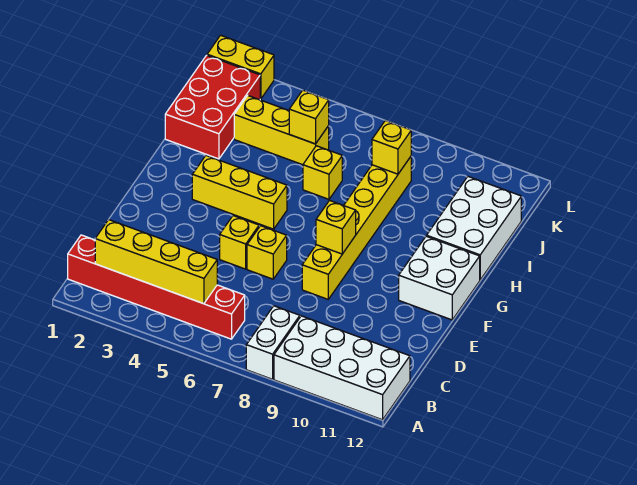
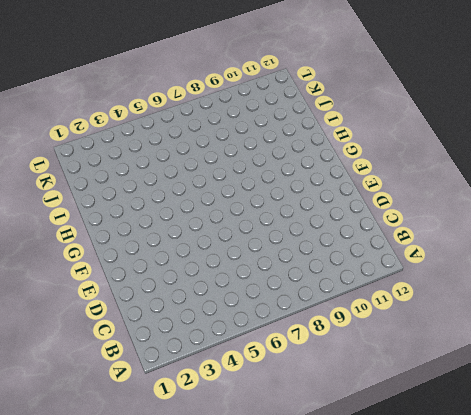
none -> white 1x2 brick [246,306,300,379]
none -> white 2x4 brick [274,316,410,420]
none -> red 1x6 brick [68,235,245,339]

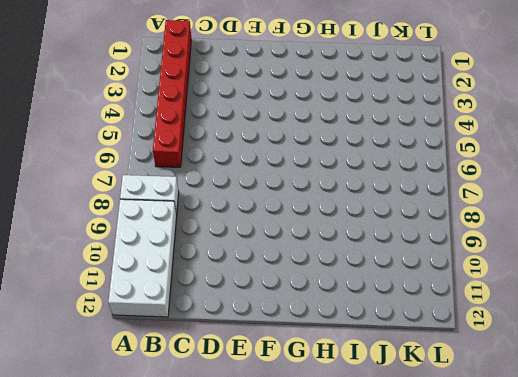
none -> yellow 1x1 brick [220,216,259,269]
none -> yellow 1x1 brick [247,226,287,279]
none -> yellow 1x6 brick [302,157,411,299]

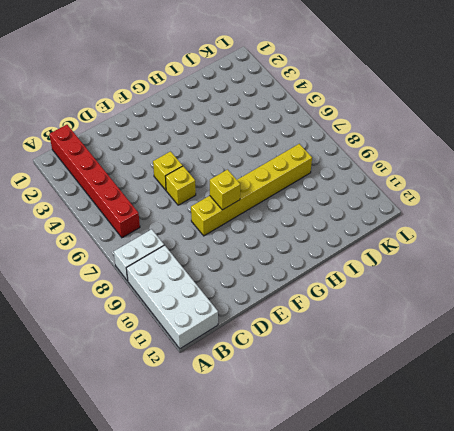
none -> white 2x2 brick [399,236,480,320]
none -> yellow 1x3 brick [192,156,287,229]
none -> white 2x3 brick [427,177,521,280]

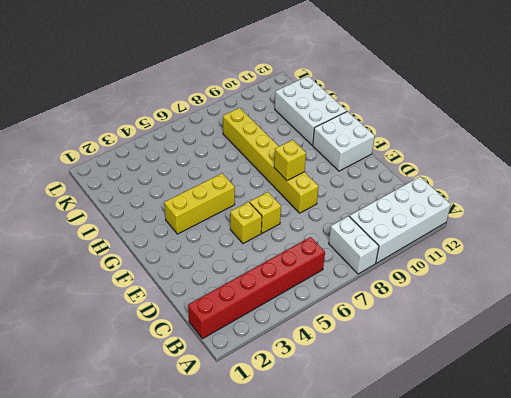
none -> red 2x3 brick [165,55,260,159]
none -> yellow 1x1 brick [303,146,342,199]
none -> yellow 1x3 brick [234,96,329,165]

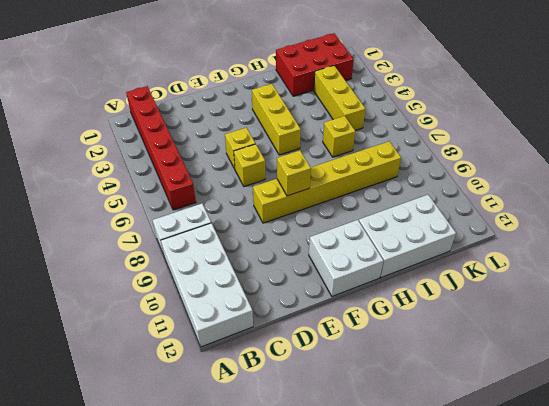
none -> yellow 1x2 brick [207,35,274,99]
none -> yellow 1x4 brick [95,220,217,304]
none -> yellow 1x1 brick [289,90,329,144]

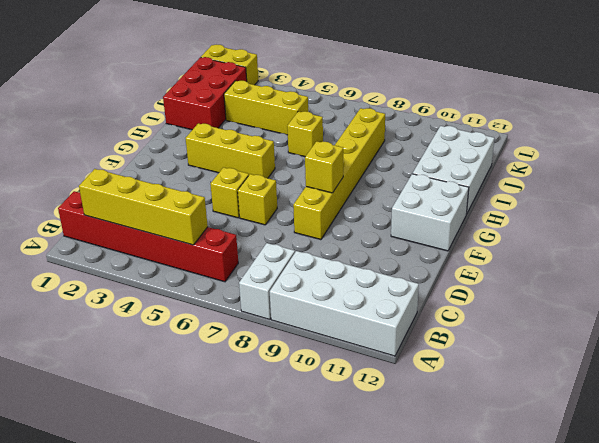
none -> yellow 1x1 brick [289,90,329,144]
none -> yellow 1x1 brick [372,121,411,174]

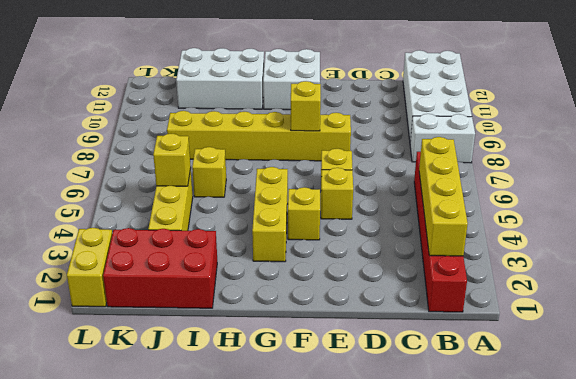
yellow 1x1 brick [288,187,320,240] -> yellow 1x1 brick moved to [372,121,411,174]

